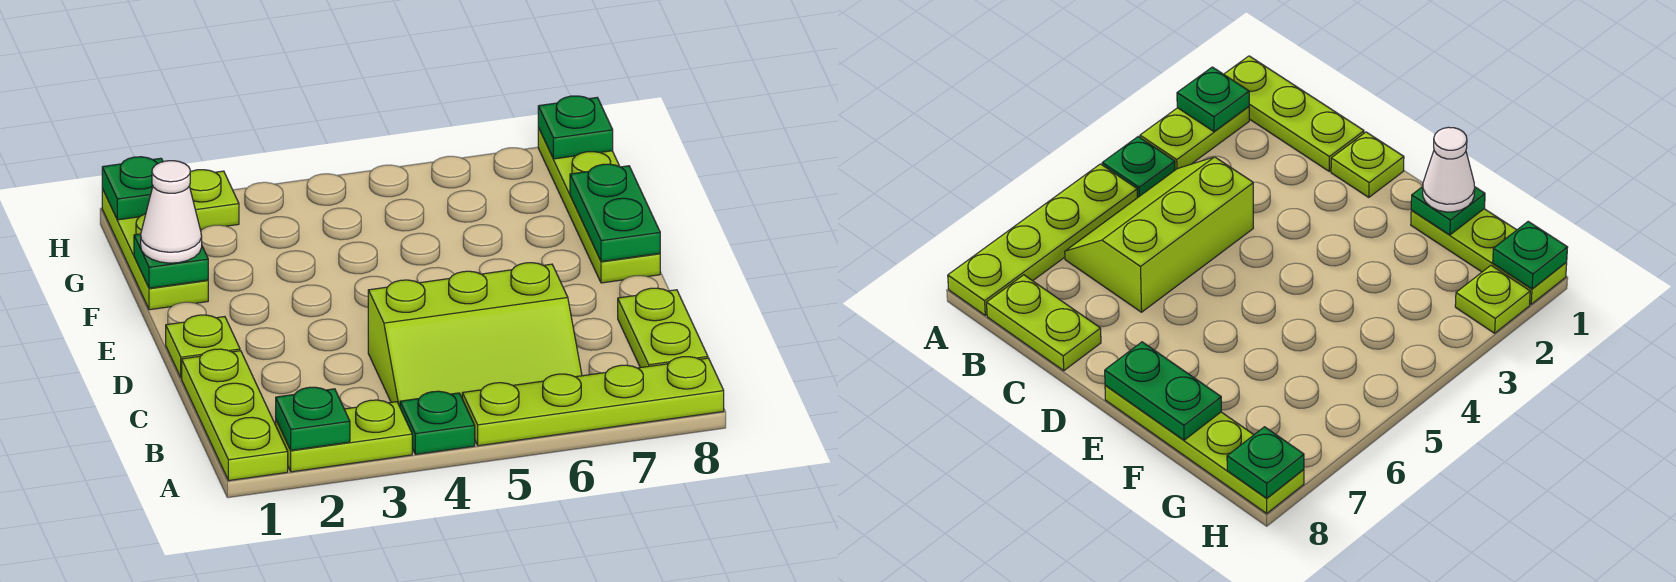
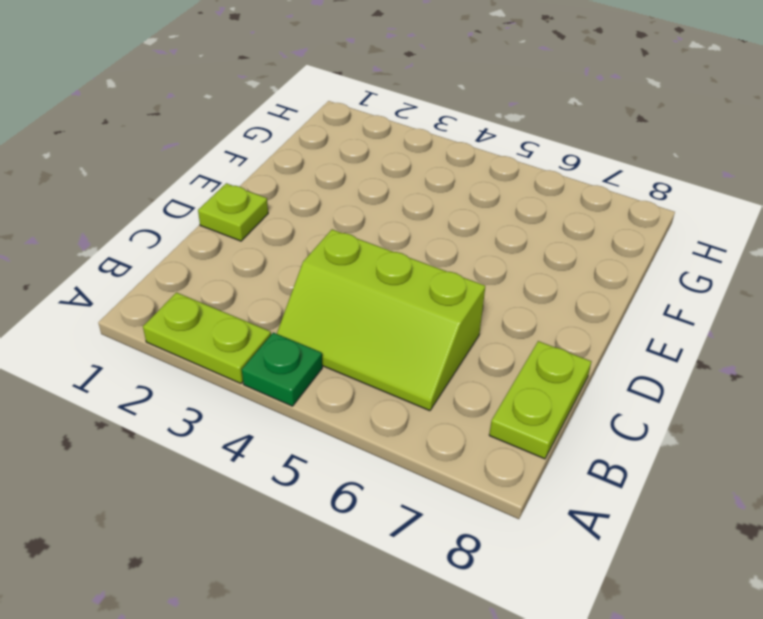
none -> lime 1x3 plate [182,349,288,481]
none -> lime 1x4 plate [462,357,724,446]
none -> lime 1x4 plate [538,127,660,283]

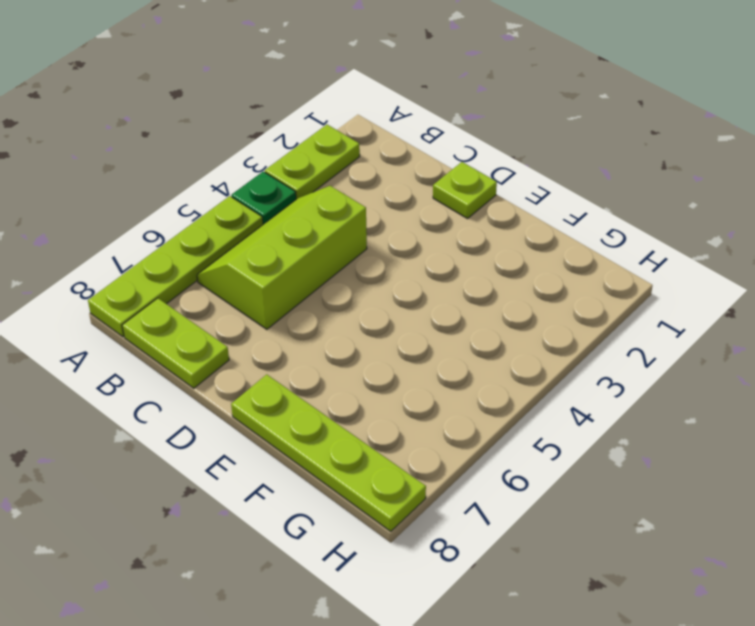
none -> lime 1x3 plate [182,349,288,481]
none -> lime 1x3 plate [102,188,208,310]
none -> lime 1x1 plate [190,170,239,230]

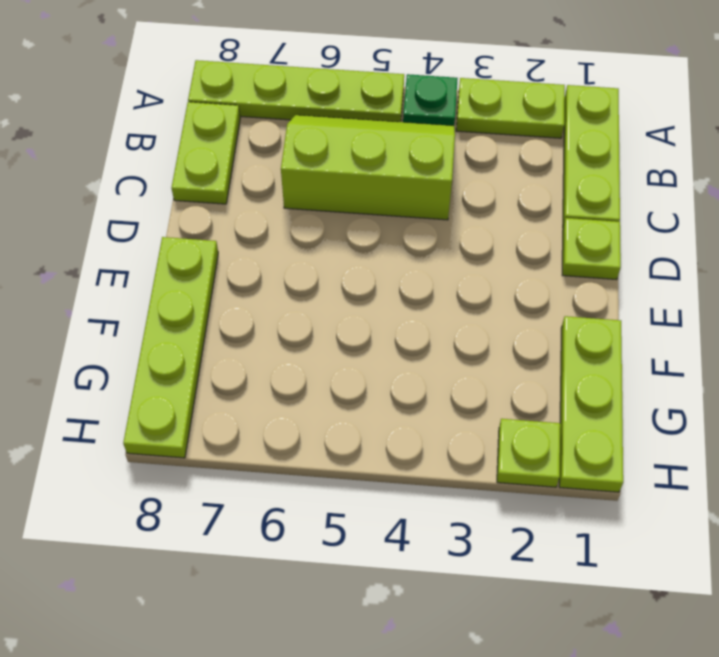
none -> green 1x1 plate [276,387,350,450]
none -> green 1x2 plate [570,164,660,261]
none -> green 1x1 plate [134,234,208,288]

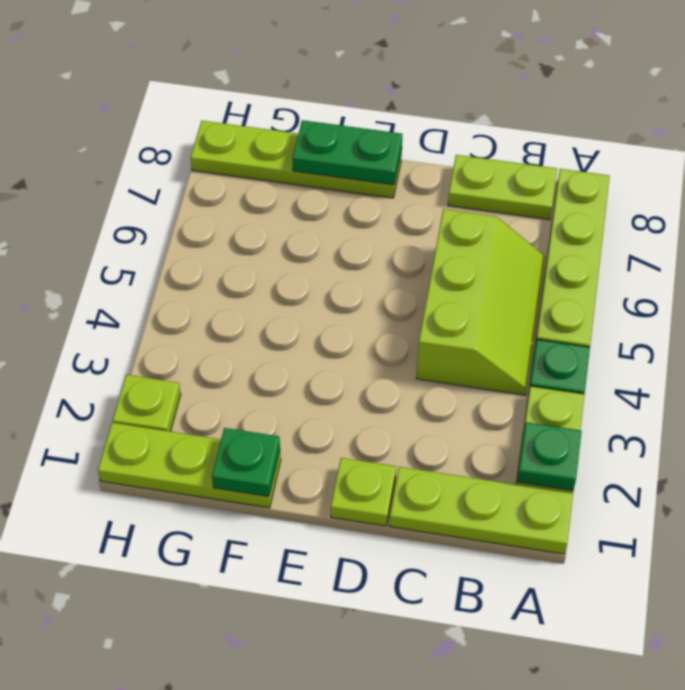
none -> green 1x1 plate [102,157,163,220]
none -> green 1x1 plate [538,96,613,159]
none -> white 1x1 cone [141,161,202,263]

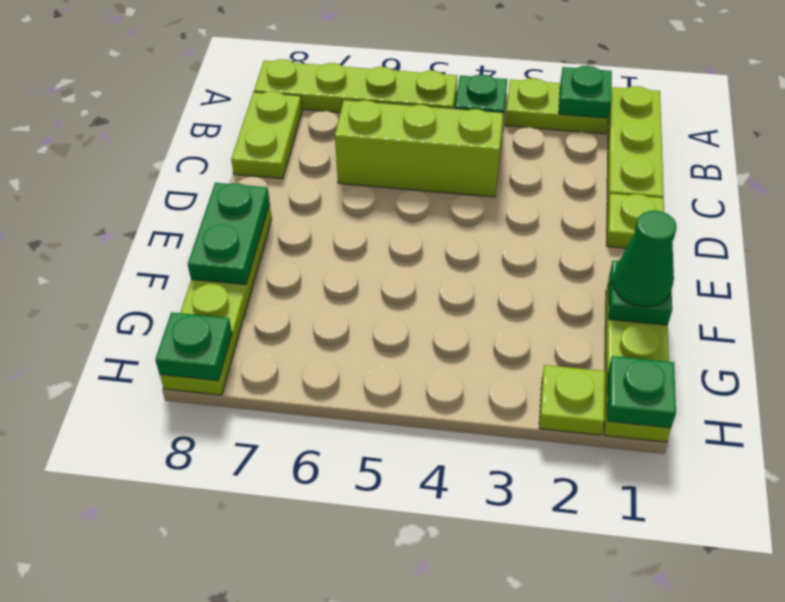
green 1x1 cone [612,211,677,307] -> white 1x1 cone [141,161,202,263]

